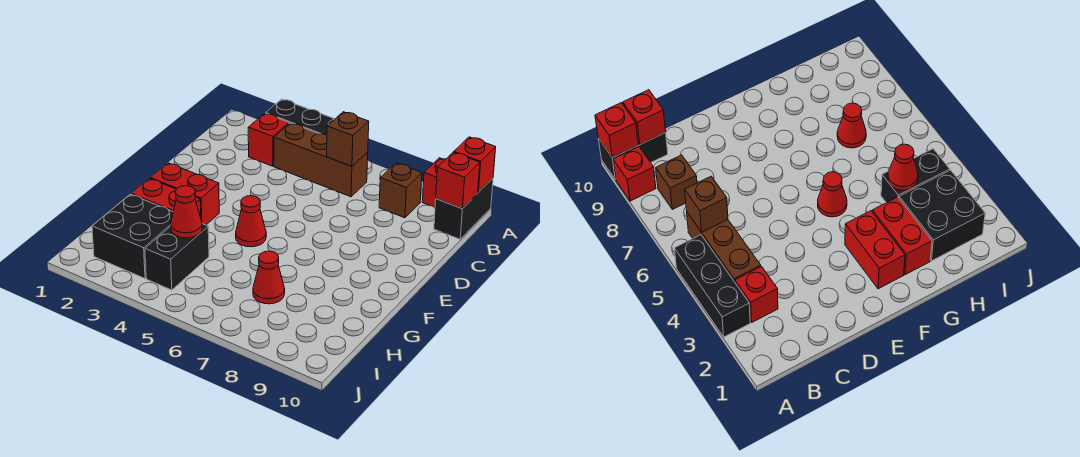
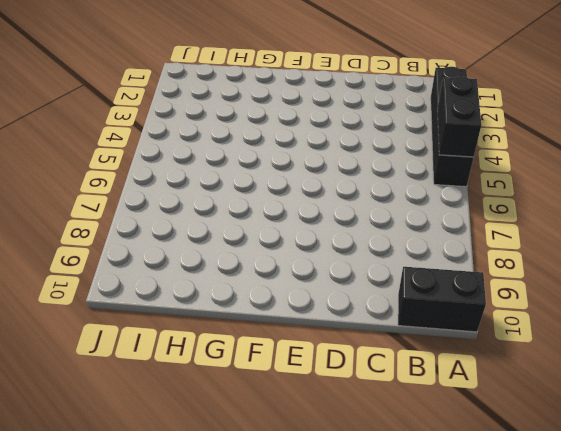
black 1x4 brick [431,67,474,187] -> black 1x3 brick [266,99,334,135]
black 1x2 brick [437,76,481,157] -> black 1x2 brick turned to [145,224,209,290]
none -> red 1x1 brick [422,158,445,207]
none -> red 1x1 brick [248,113,289,166]
none -> brown 1x3 brick [274,123,368,197]

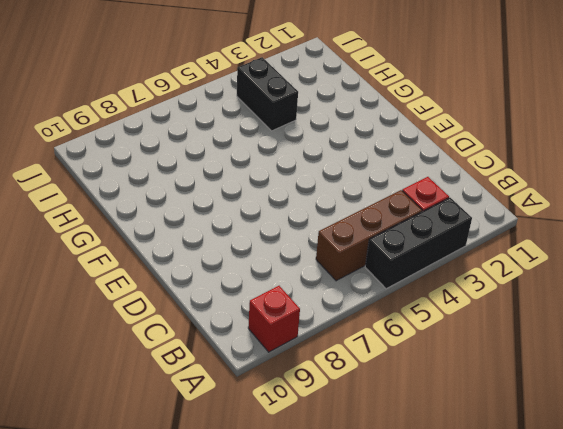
none -> black 1x2 brick [434,178,493,239]
none -> brown 1x1 brick [379,163,422,218]
none -> red 1x2 brick [150,163,219,225]

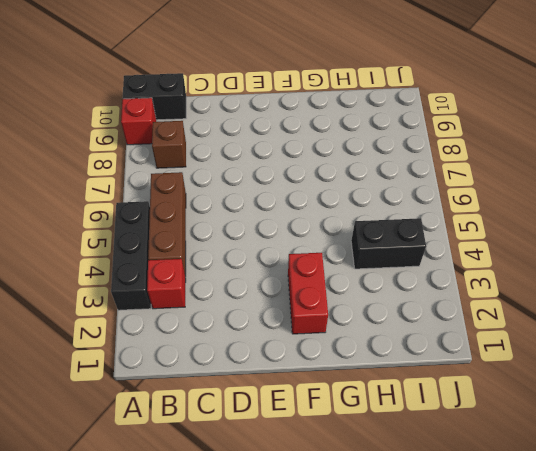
none -> red 1x1 cone [236,196,266,247]
none -> red 1x2 brick [131,179,201,218]
none -> black 2x2 brick [92,194,173,278]

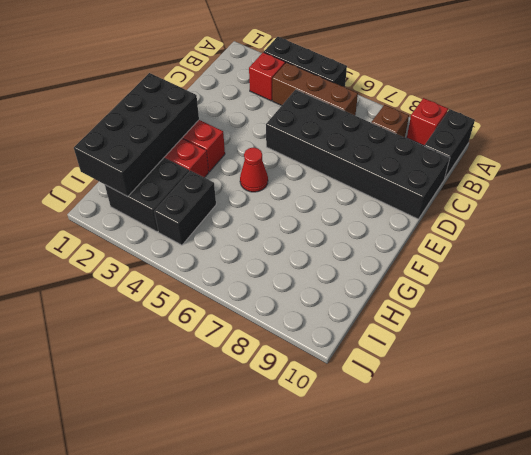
black 2x6 brick [266,90,450,219] -> none
black 2x4 brick [74,73,199,197] -> none
none -> red 1x1 cone [253,251,285,304]
none -> red 1x1 brick [454,137,496,192]
none -> brown 1x1 brick [327,112,369,166]

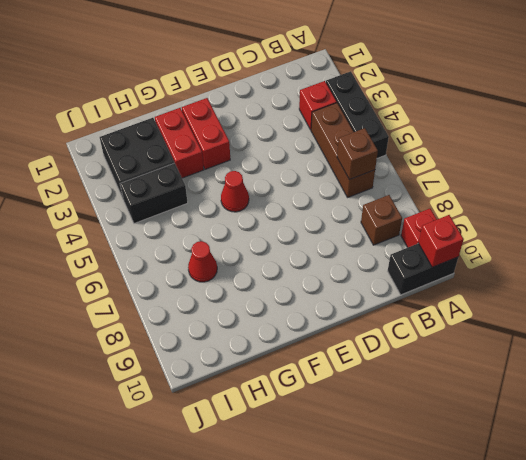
none -> red 1x1 brick [436,152,480,209]
none -> red 1x1 cone [171,186,202,238]

